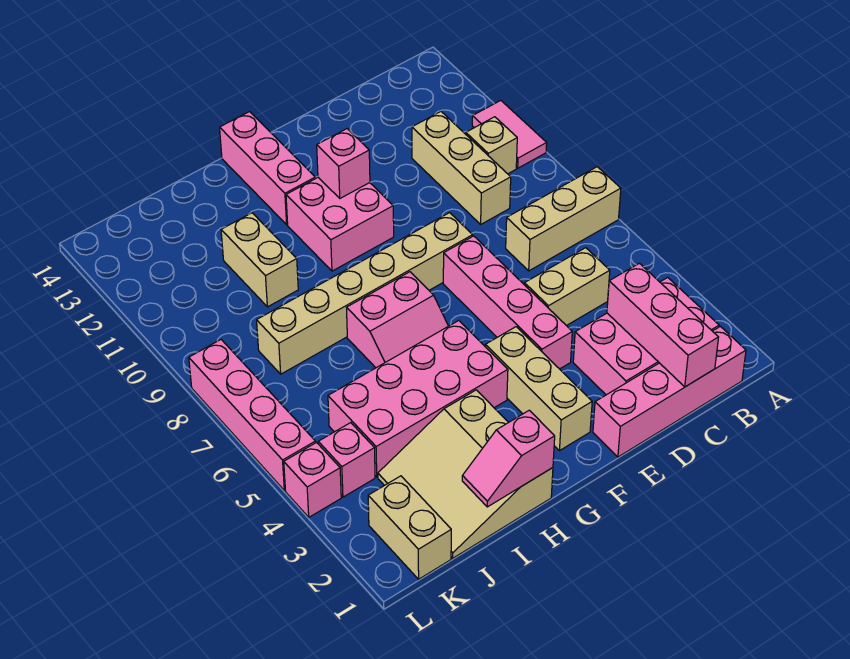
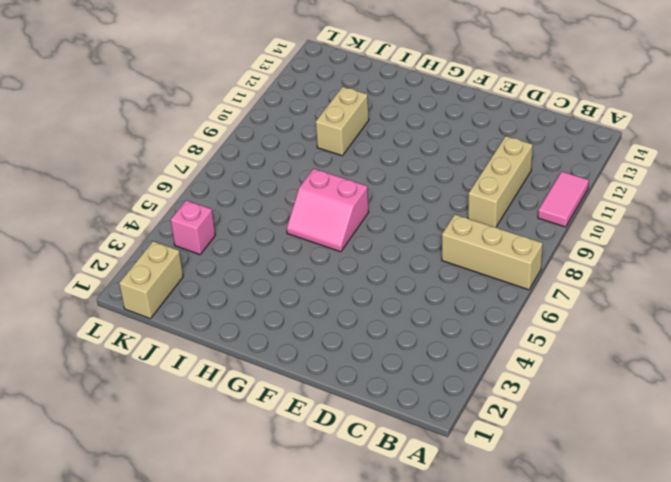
none -> pink 1x4 brick [593,326,746,457]
none -> pink 2x3 brick [573,278,719,395]
none -> tan 1x1 brick [466,117,517,174]

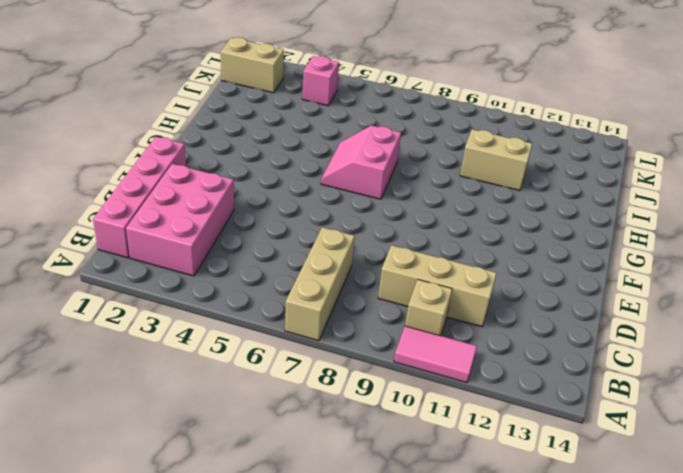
none -> tan 1x2 brick [524,248,610,326]
none -> pink 1x4 brick [443,236,572,369]
none -> tan 1x6 brick [257,213,473,374]

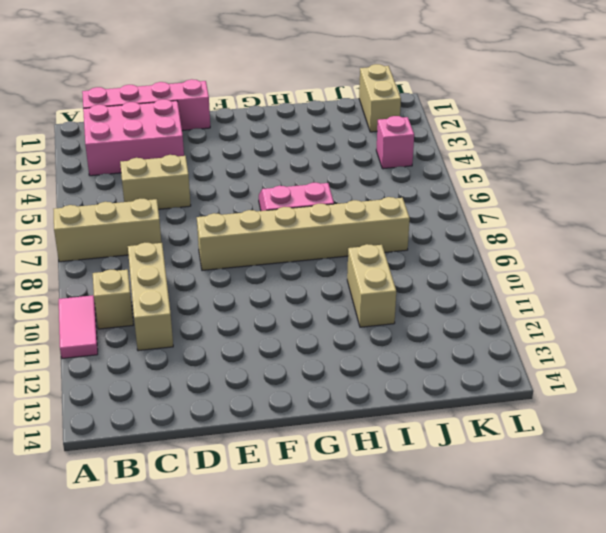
none -> pink 1x4 brick [443,236,572,369]
none -> tan 1x3 brick [485,327,592,451]
none -> pink 2x2 brick [286,178,394,271]

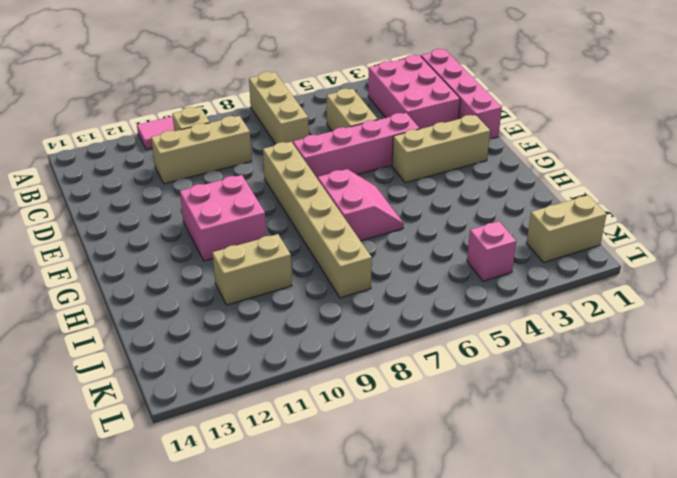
none -> pink 2x4 brick [328,321,508,477]
none -> pink 1x3 brick [220,112,315,225]
none -> tan 3x3 slope [378,390,553,558]

